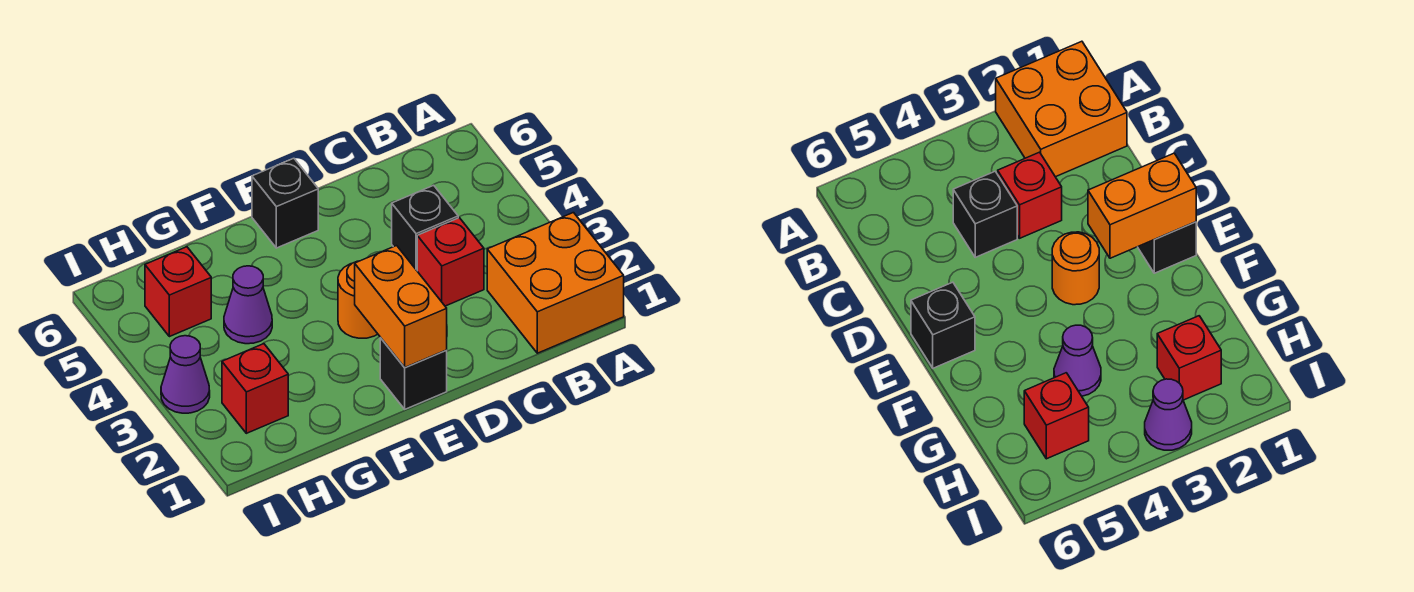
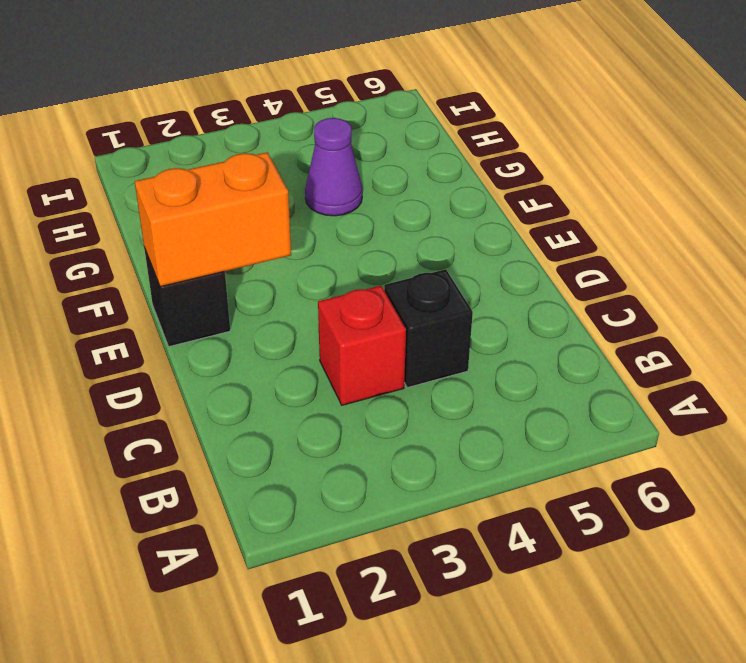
none -> orange 2x2 brick [487,213,624,353]
none -> orange 1x1 round brick [338,261,377,338]

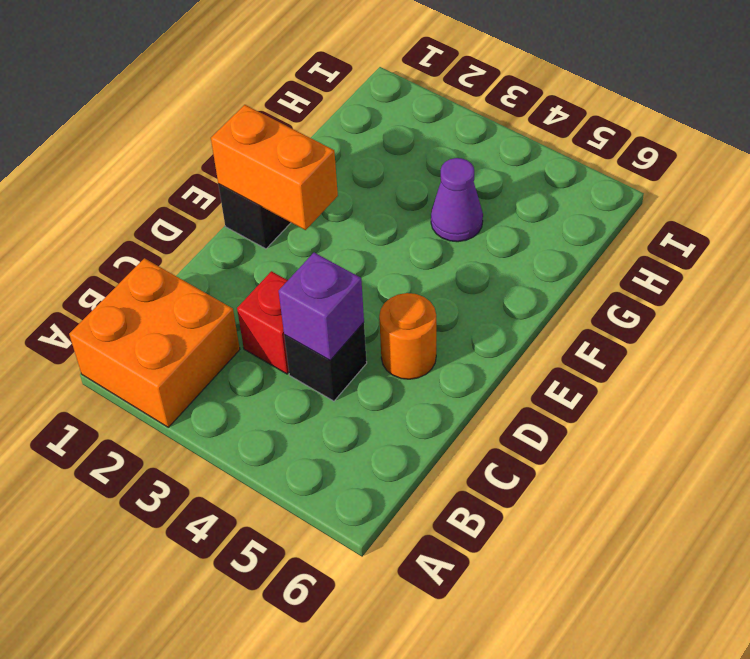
purple 1x1 brick [279,253,364,360] -> none
orange 1x1 round brick [379,293,436,379] -> orange 1x1 round brick moved to [338,261,377,338]
none -> black 1x1 brick [252,158,318,248]
none -> red 1x1 brick [222,344,288,433]

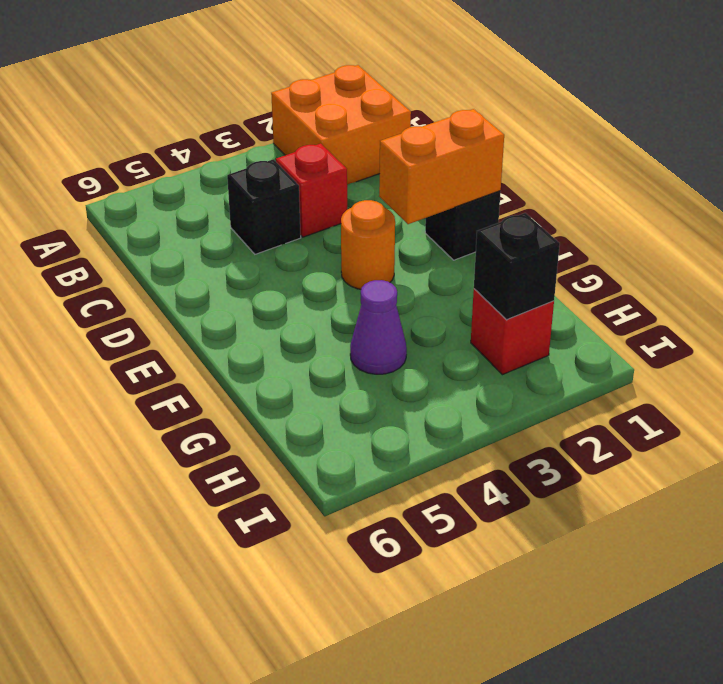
black 1x1 brick [474,213,560,320] -> black 1x1 brick moved to [252,158,318,248]
none -> red 1x1 brick [145,247,211,337]
none -> purple 1x1 cone [161,336,210,413]

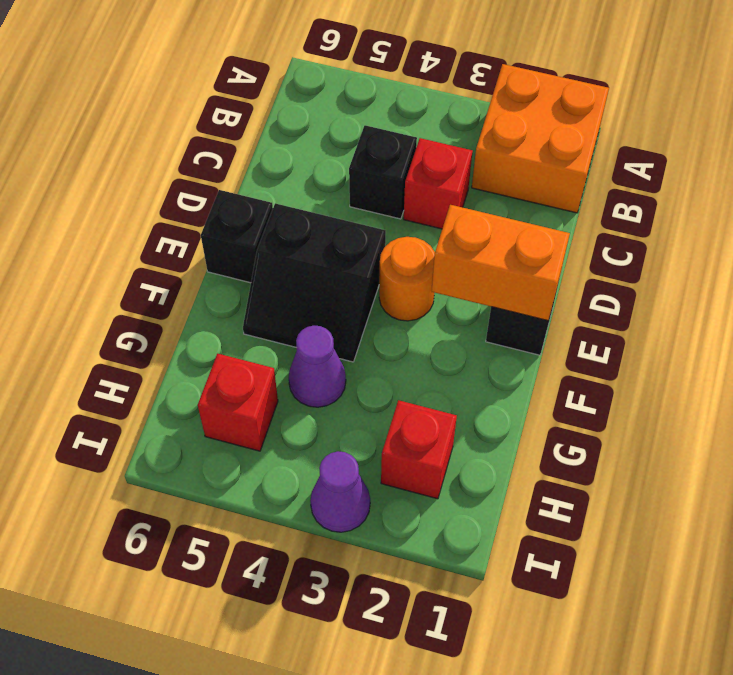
black 2x2 slope [243,203,386,362] -> none

